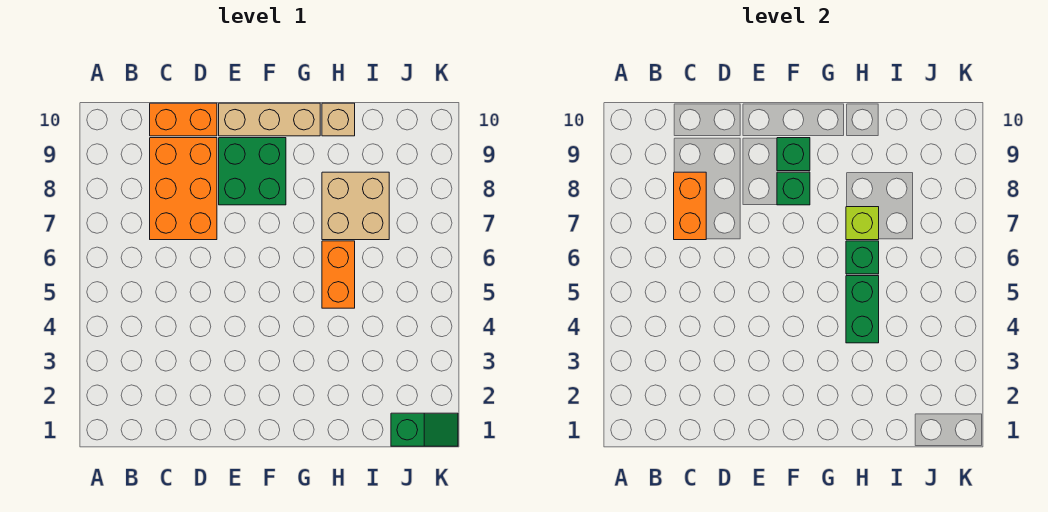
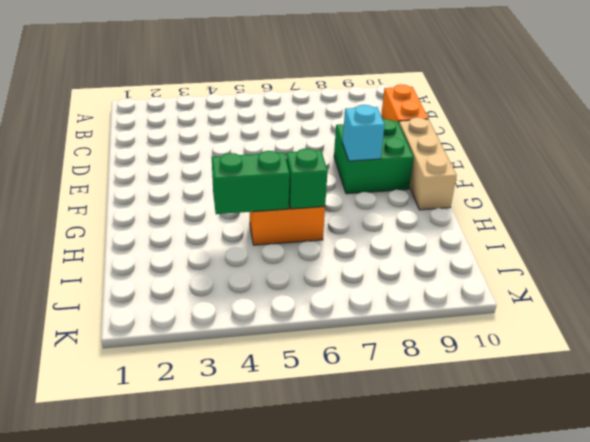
cyan 1x1 brick [342,105,385,161] -> green 1x1 brick [777,172,810,205]
none -> orange 2x3 brick [150,138,217,240]
none -> tan 2x2 brick [322,172,389,240]
none -> tan 1x1 brick [322,103,355,136]

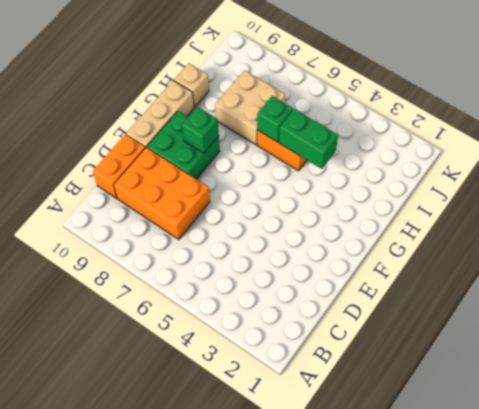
none -> green 1x2 slope [391,413,458,446]
none -> orange 1x2 brick [674,172,706,240]
none -> green 1x1 brick [777,138,810,171]

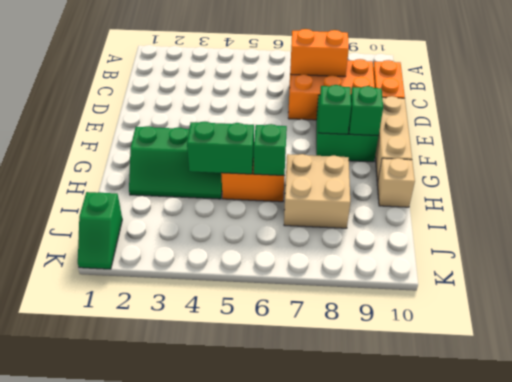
green 2x3 slope [129,126,222,199] -> none
none -> lime 1x1 brick [846,207,879,240]

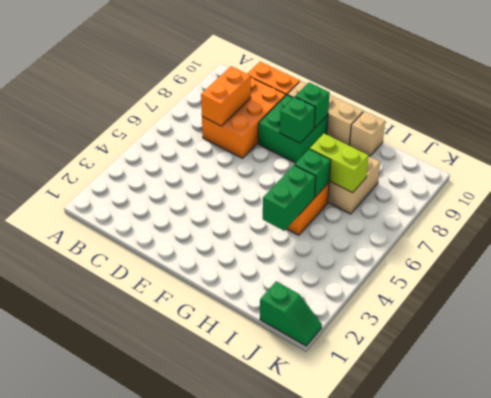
lime 1x2 brick [310,134,369,193] -> lime 1x1 brick [846,207,879,240]

